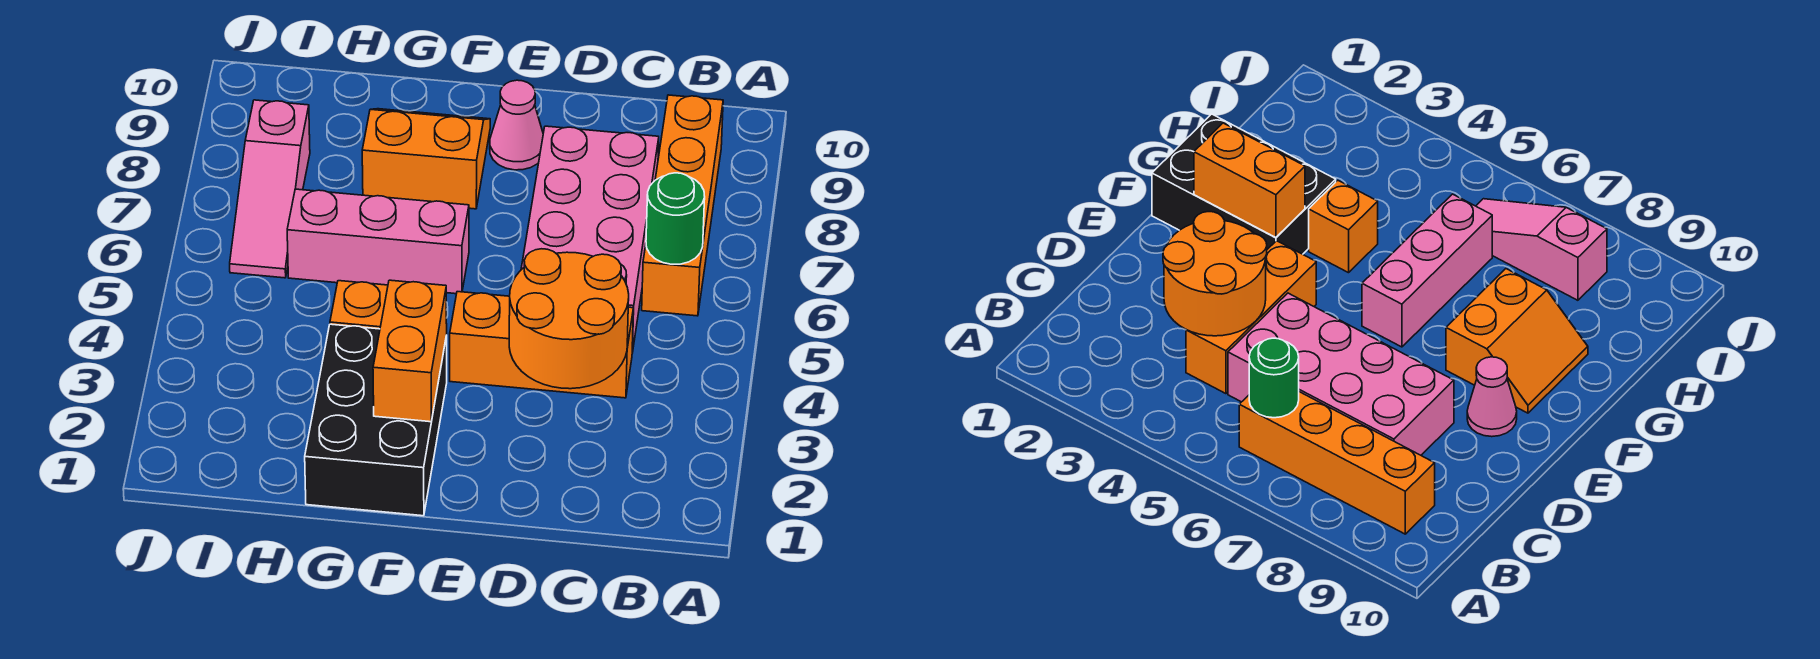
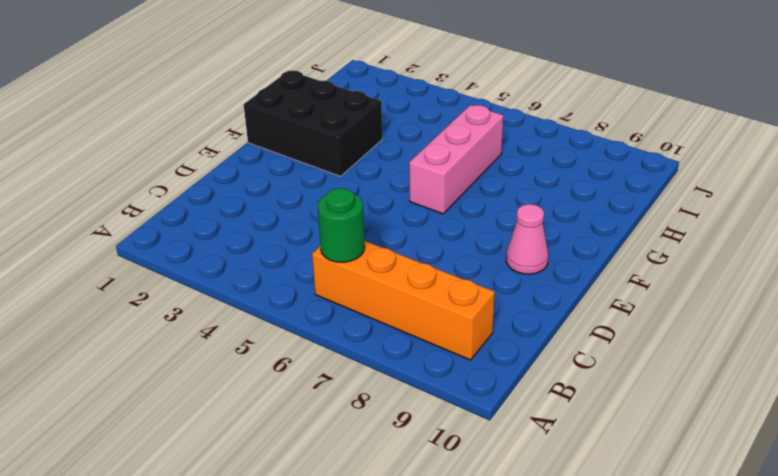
none -> orange 1x3 brick [450,292,633,398]
none -> pink 2x4 brick [521,126,659,353]
none -> orange 2x2 slope [362,109,490,209]

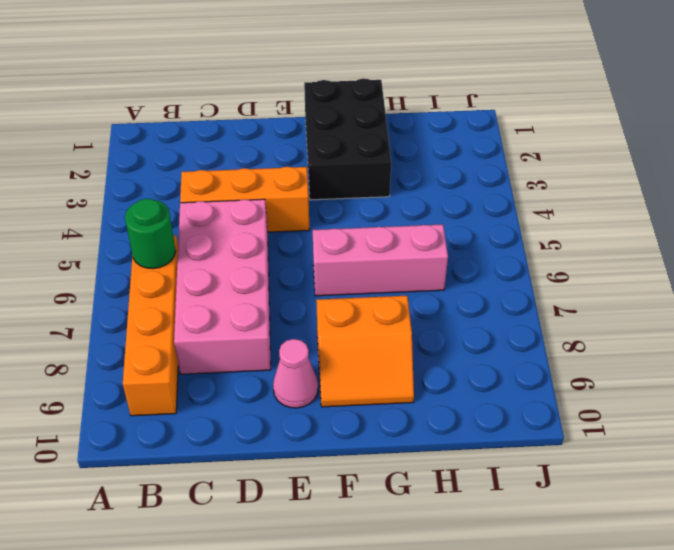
none -> orange 1x1 brick [330,281,388,329]
none -> pink 1x3 slope [230,100,310,278]
none -> orange 2x2 round brick [509,249,629,389]

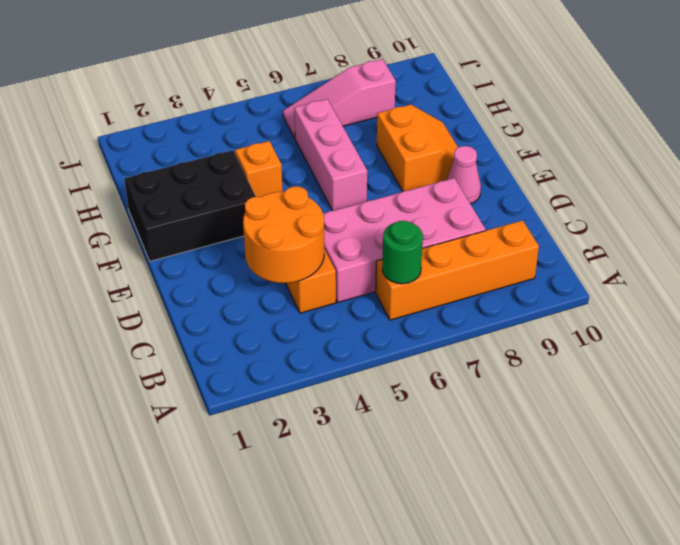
none -> orange 1x2 brick [373,280,447,422]

